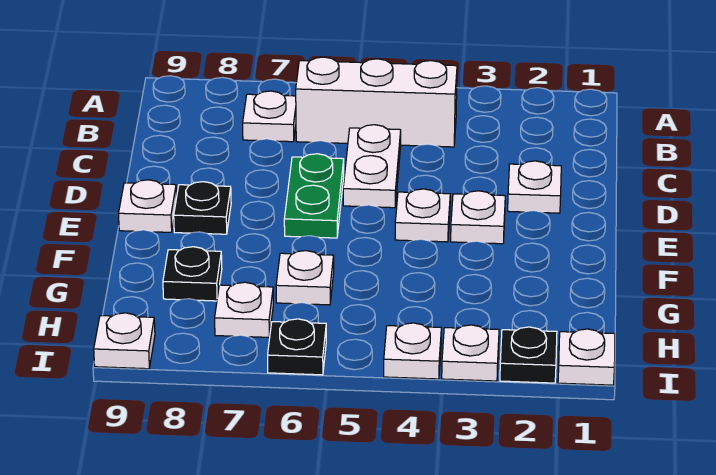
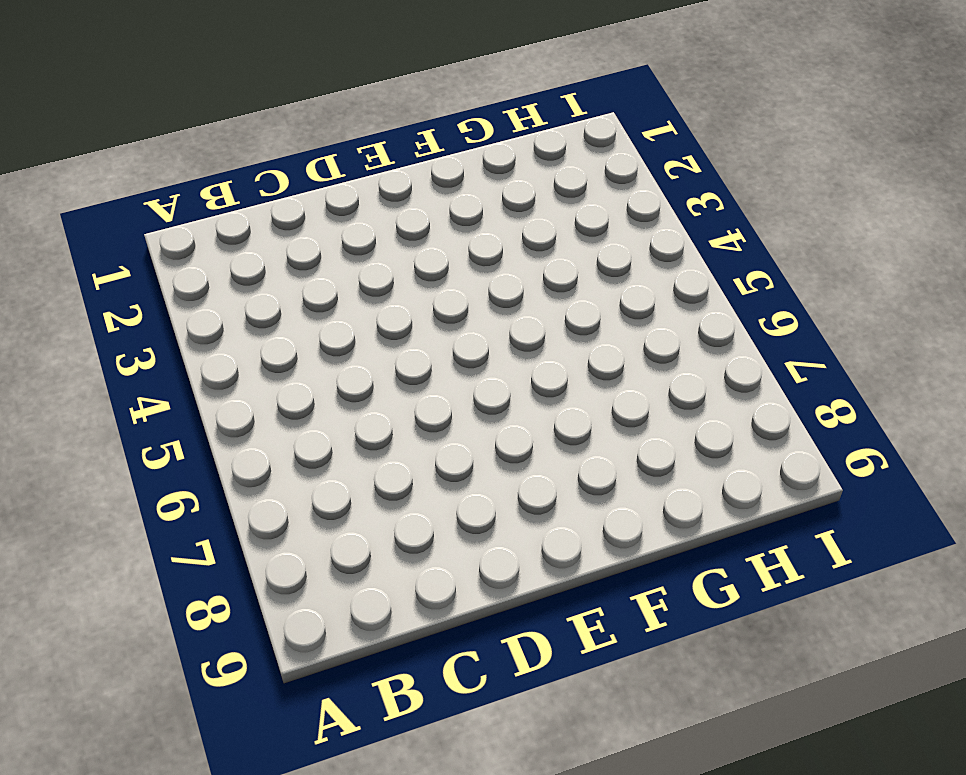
none -> white 1x3 brick [296,57,457,147]
none -> white 1x1 plate [243,91,296,142]
none -> white 1x2 plate [343,125,401,208]

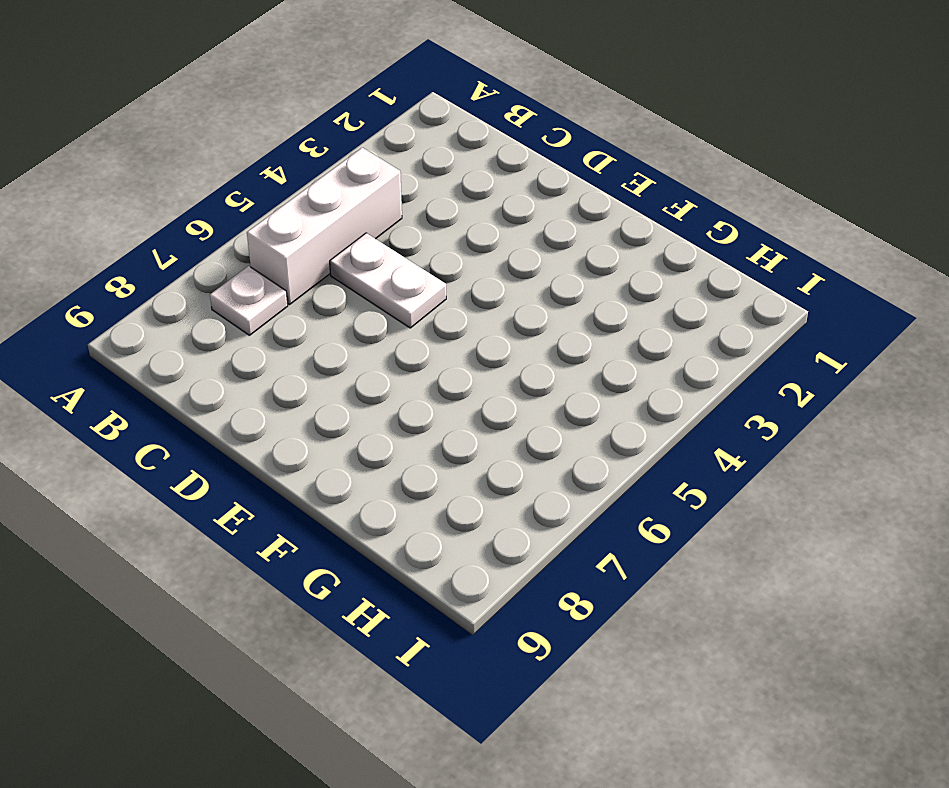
none -> white 1x1 plate [508,161,561,213]
none -> green 1x2 plate [284,154,344,238]
none -> white 1x1 plate [451,191,505,244]

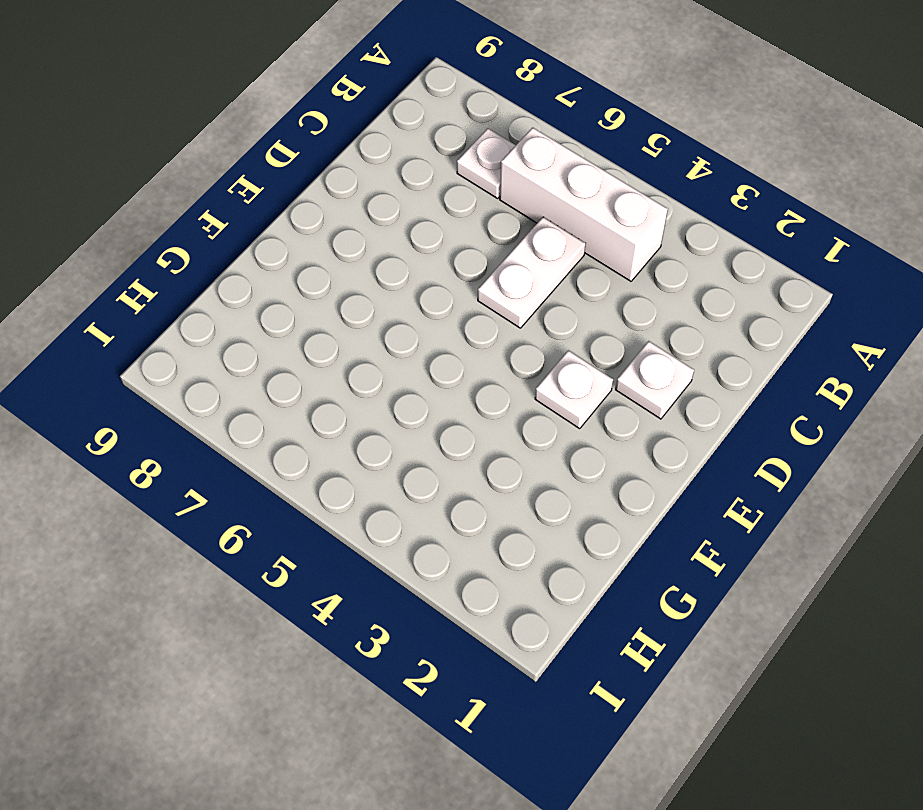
none -> green 1x2 plate [284,154,344,238]
none -> white 1x1 plate [395,189,450,242]
none -> black 1x1 plate [174,182,231,234]

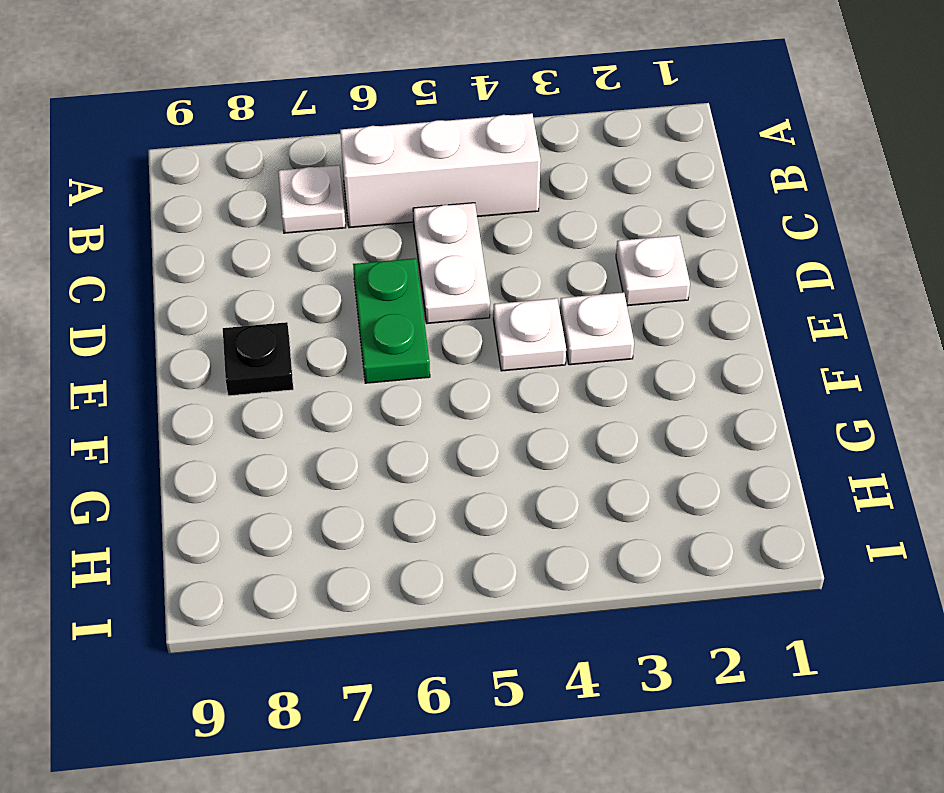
none -> white 1x1 plate [119,180,177,232]
none -> white 1x1 plate [276,251,334,305]
none -> black 1x1 plate [163,247,222,301]

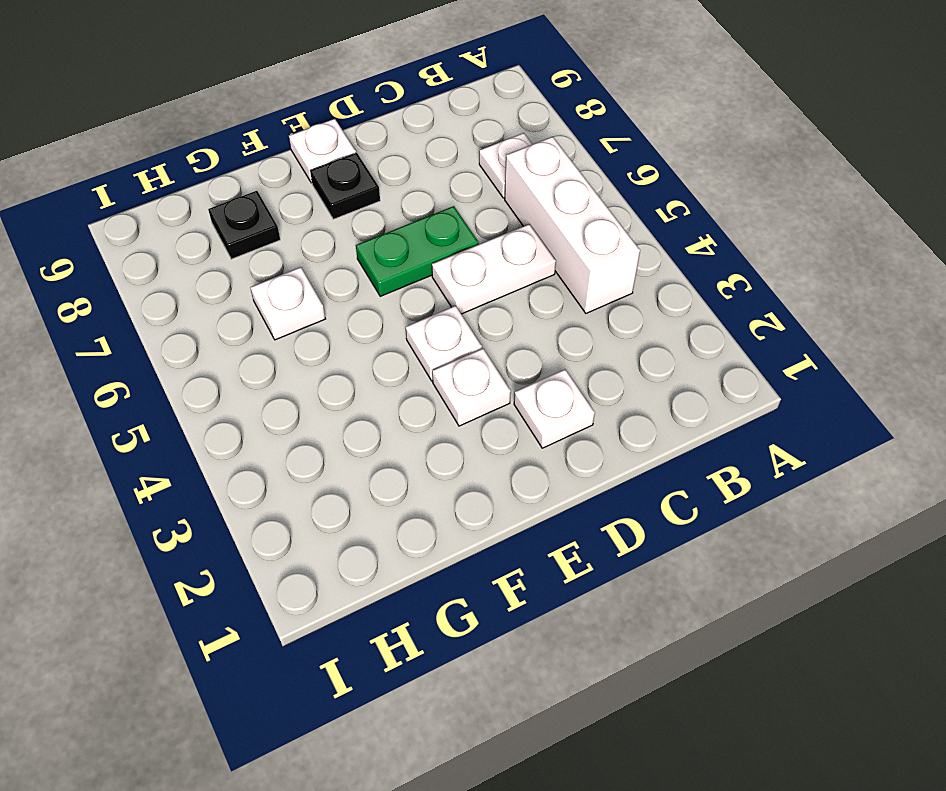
none -> white 1x1 plate [215,282,273,337]
none -> white 1x1 plate [558,329,615,385]
none -> black 1x1 plate [500,327,557,383]

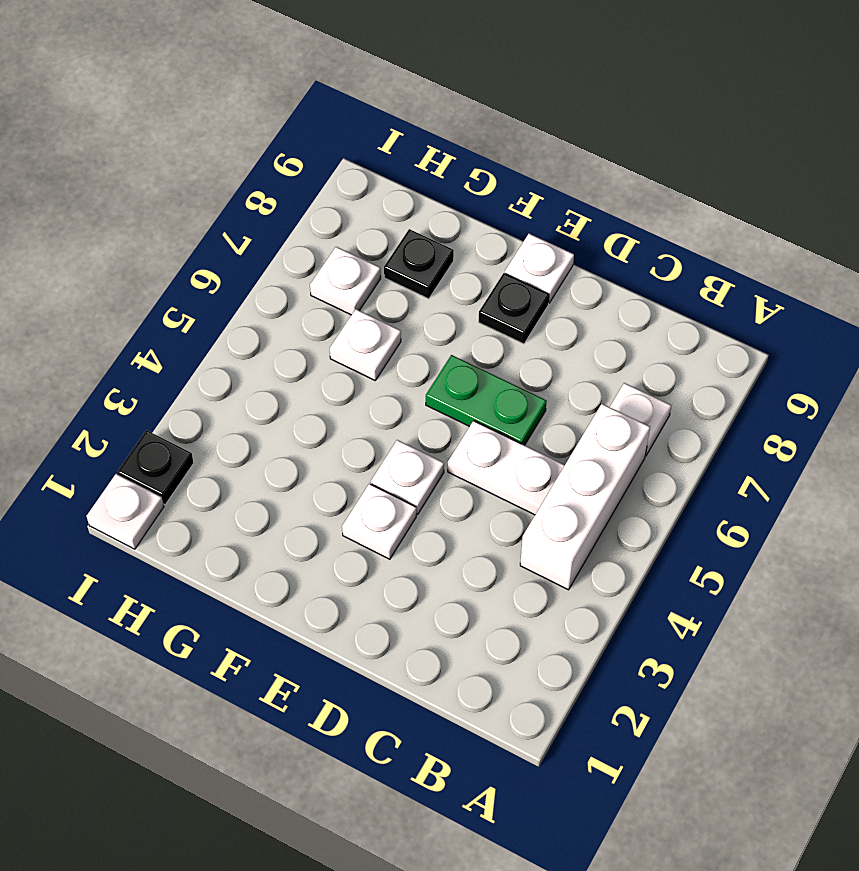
none -> white 1x1 plate [508,161,561,213]
none -> white 1x1 plate [442,325,499,381]
none -> white 1x1 plate [384,323,441,379]

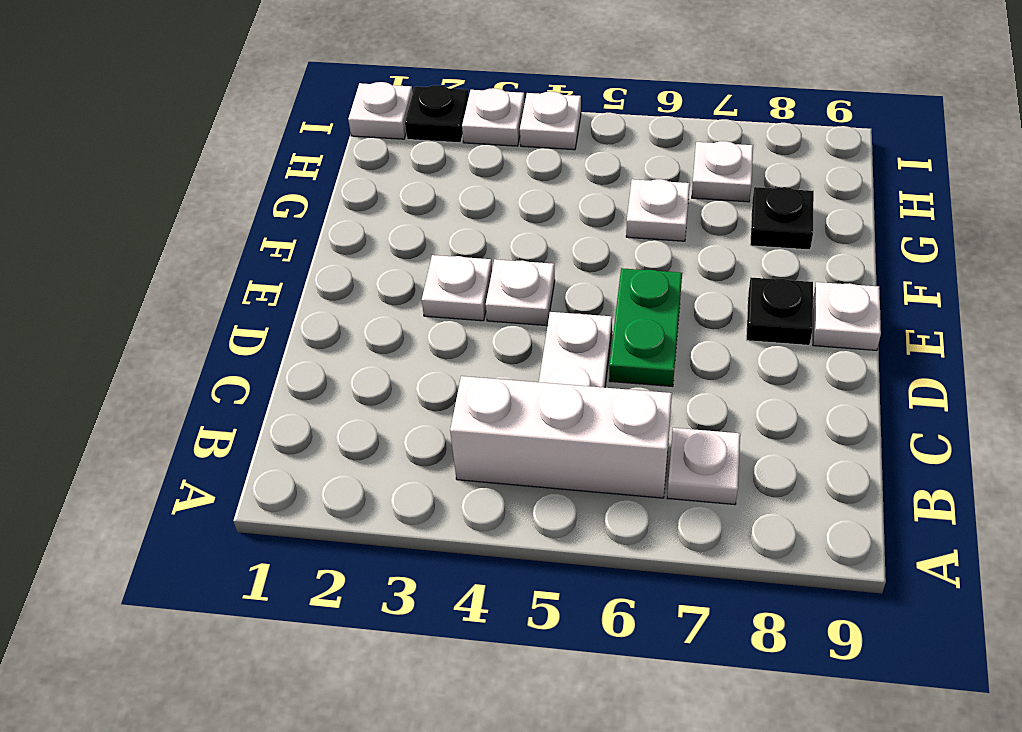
none -> white 1x1 plate [508,161,561,213]
none -> black 1x1 plate [268,319,326,375]
none -> white 1x1 plate [94,313,155,369]

